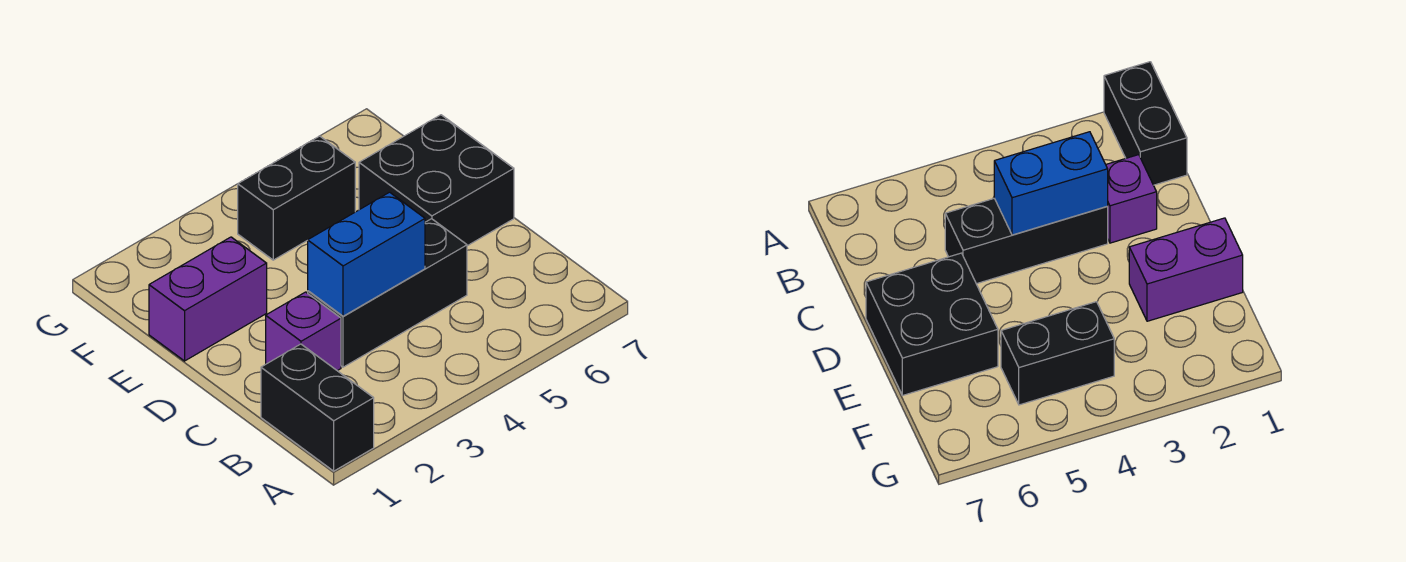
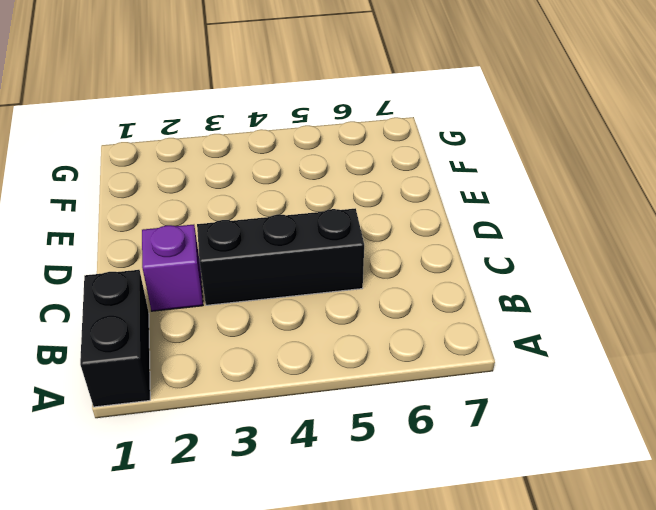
none -> black 2x2 brick [359,115,514,246]
none -> purple 1x2 brick [149,237,267,361]

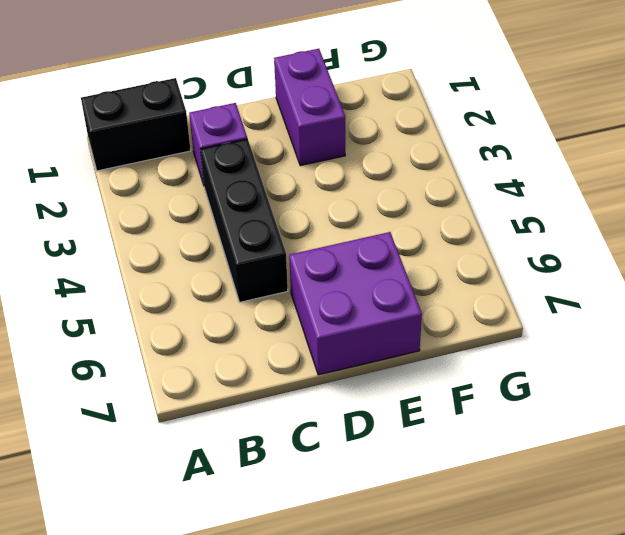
purple 2x2 brick [289,232,422,375] -> black 2x2 brick [359,115,514,246]
none -> black 1x2 brick [238,136,355,260]
none -> blue 1x2 brick [308,192,425,316]

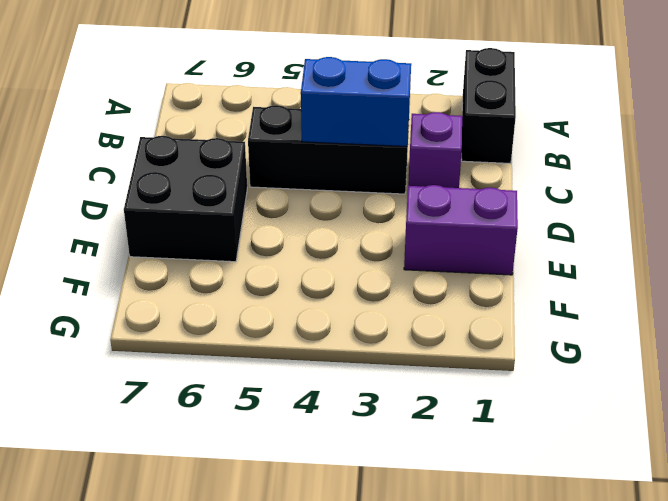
none -> black 1x2 brick [238,136,355,260]

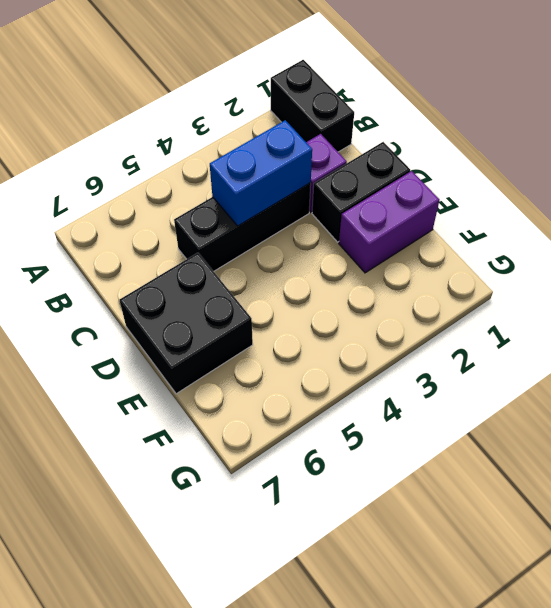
black 1x2 brick [312,142,410,242] -> black 1x2 brick moved to [238,136,355,260]

